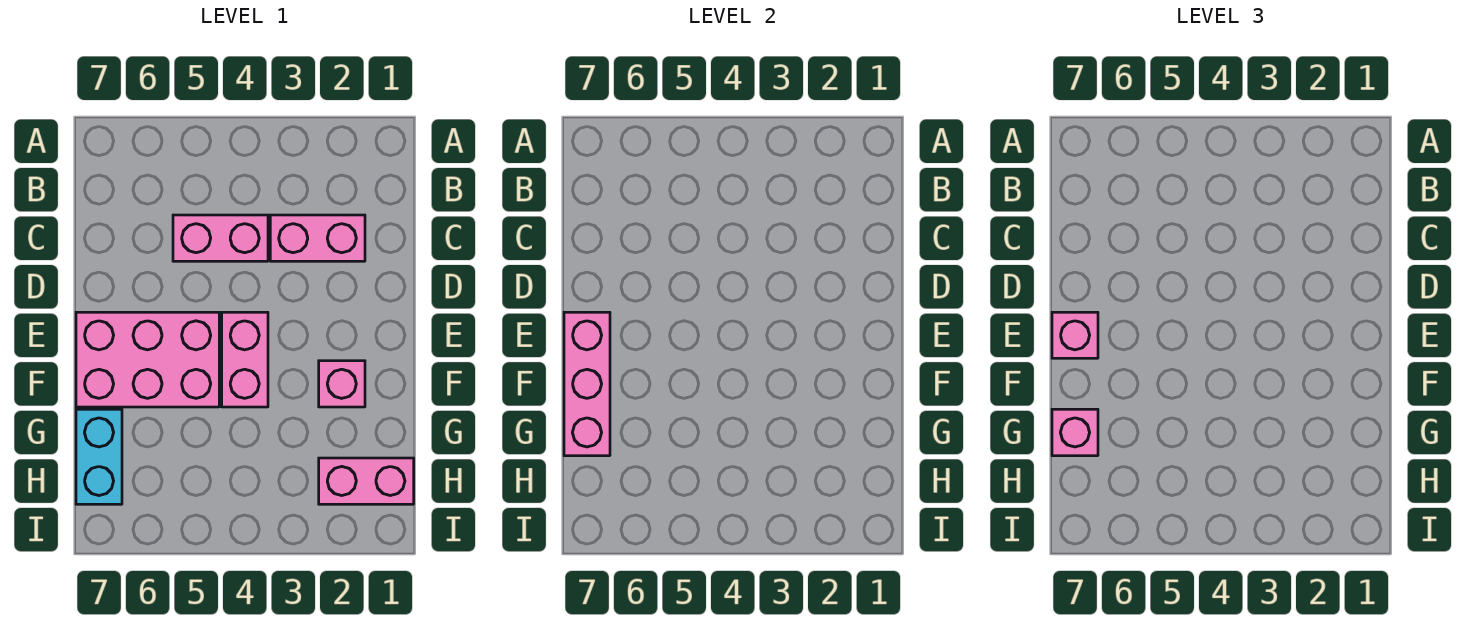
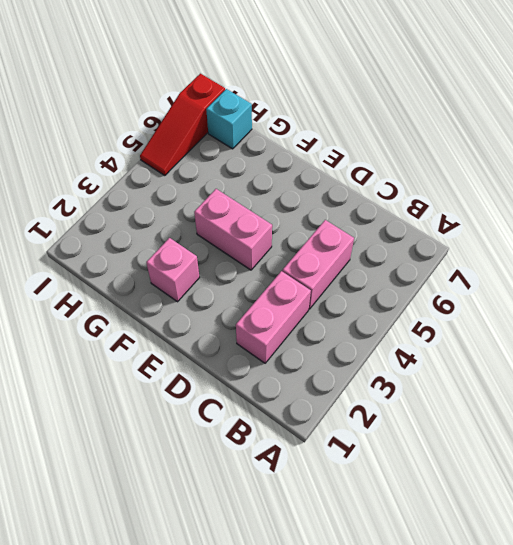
cyan 1x1 brick [206,89,252,149] -> cyan 1x2 brick [76,409,122,504]
red 1x3 slope [140,74,225,176] -> none
none -> pink 2x3 brick [76,312,219,407]
none -> pink 1x2 brick [319,458,414,504]

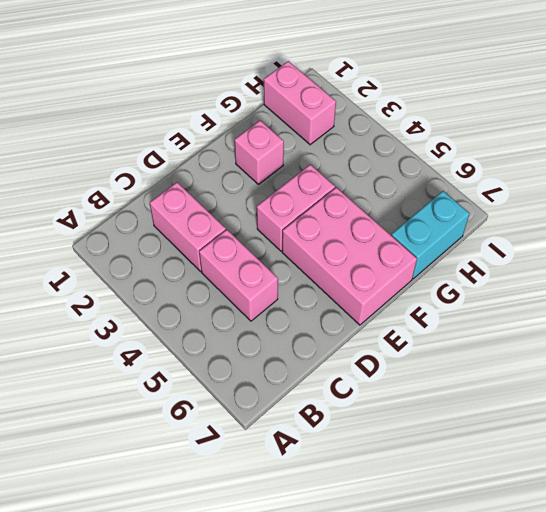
none -> pink 1x3 brick [564,312,610,456]
none -> pink 1x1 brick [1052,312,1098,358]

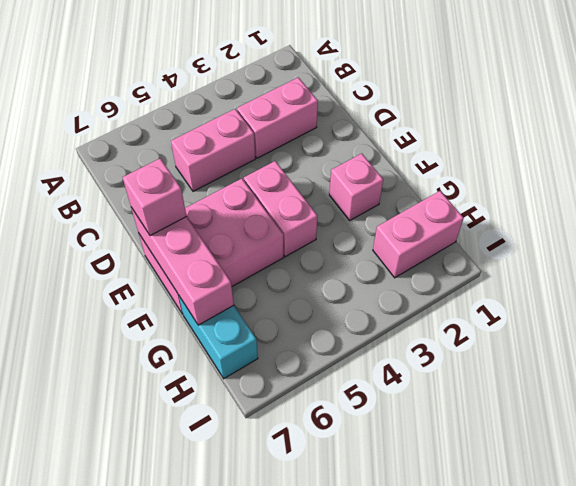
none -> pink 1x1 brick [1052,409,1098,456]

